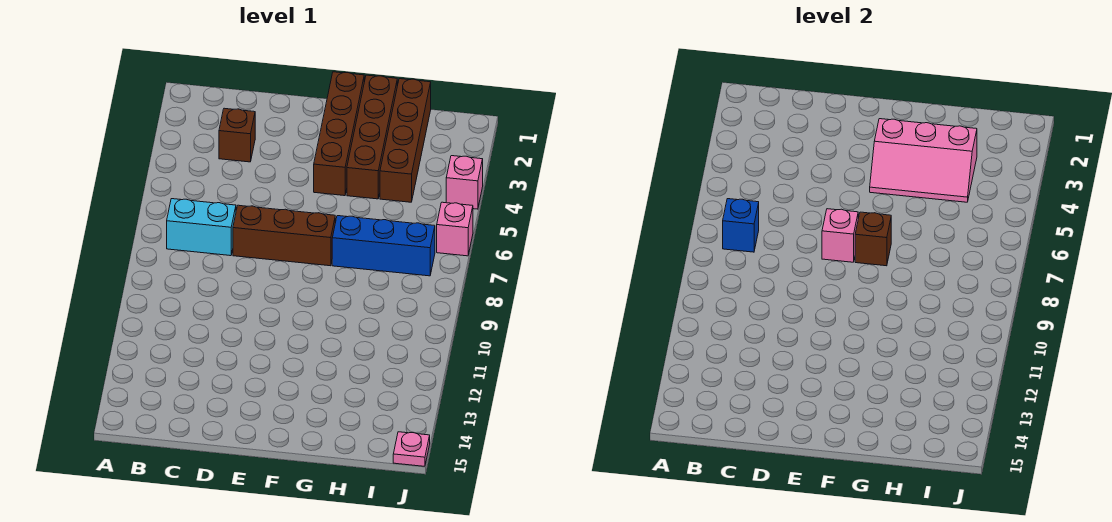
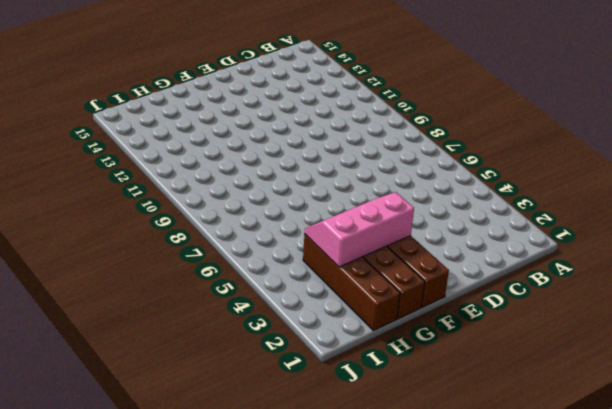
none -> cyan 1x2 brick [167,199,236,256]
none -> brown 1x1 brick [219,108,255,162]
none -> brown 1x3 brick [233,205,335,266]

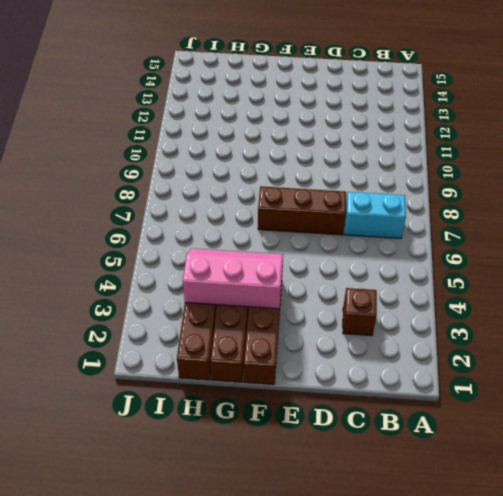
none -> blue 1x3 brick [332,216,435,276]
none -> pink 1x1 brick [446,156,483,209]
none -> pink 1x1 brick [437,202,473,256]

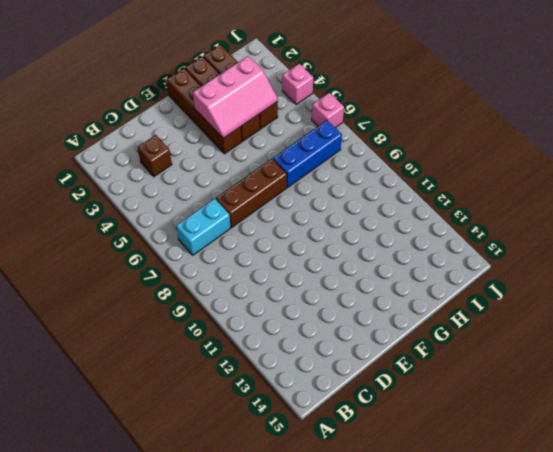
none -> pink 1x1 plate [393,432,430,466]
none -> blue 1x1 brick [723,199,759,252]
none -> pink 1x1 brick [822,209,858,262]

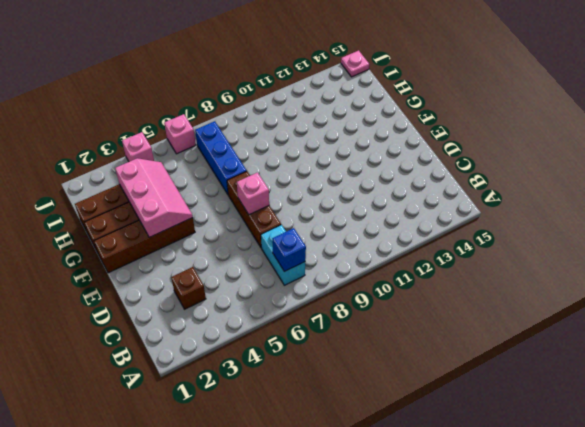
none -> brown 1x1 brick [855,212,891,266]

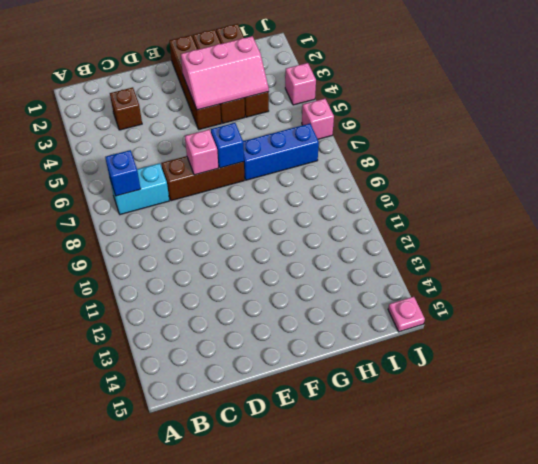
blue 1x1 brick [211,123,244,168] -> brown 1x1 brick [855,212,891,266]

